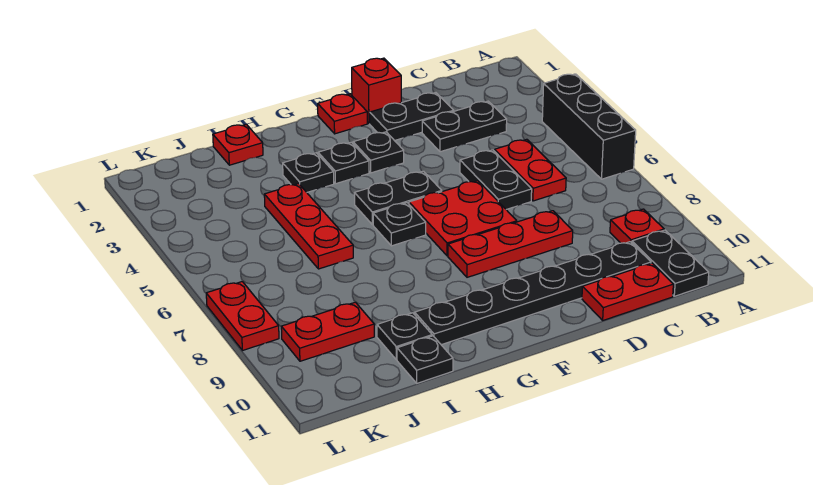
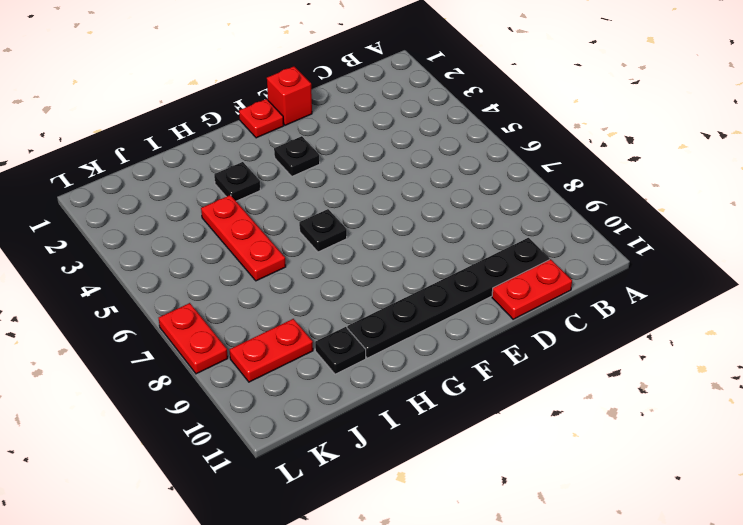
none -> black 1x3 brick [542,74,636,179]
none -> red 1x1 plate [610,209,664,243]
none -> black 1x2 plate [632,230,709,296]

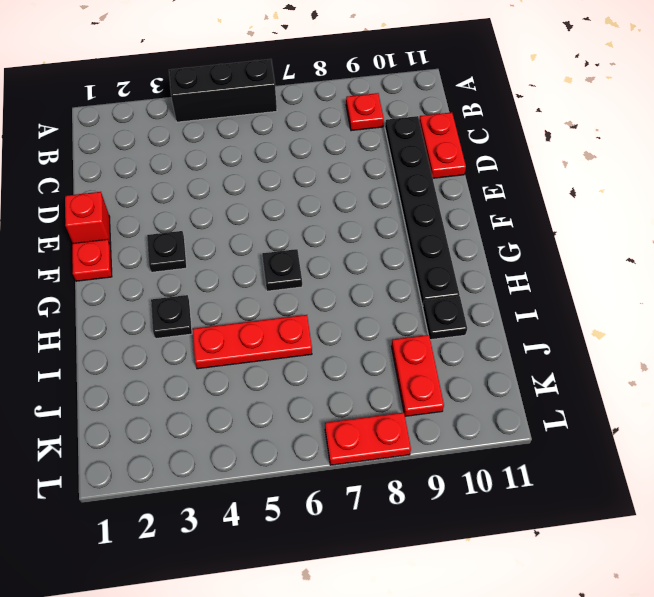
none -> black 1x2 plate [632,230,709,296]
none -> black 1x2 plate [422,101,507,152]
none -> red 1x2 plate [495,139,566,201]

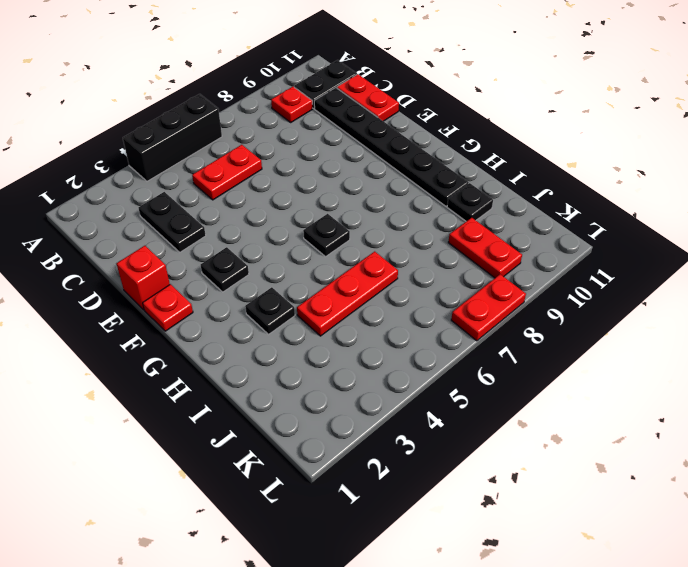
none -> black 1x2 plate [370,93,454,141]
none -> black 1x2 plate [460,150,532,209]
none -> red 1x3 plate [448,211,573,277]

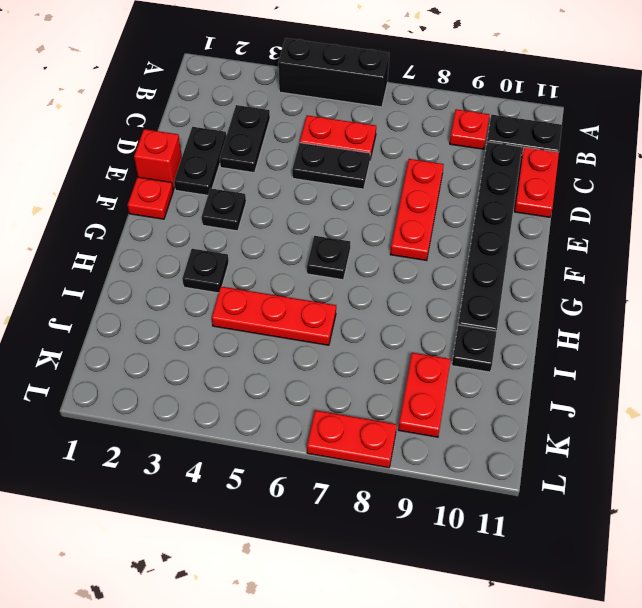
none -> red 2x2 plate [409,181,517,256]
none -> black 1x2 plate [354,171,442,225]
none -> black 1x1 plate [318,142,369,184]

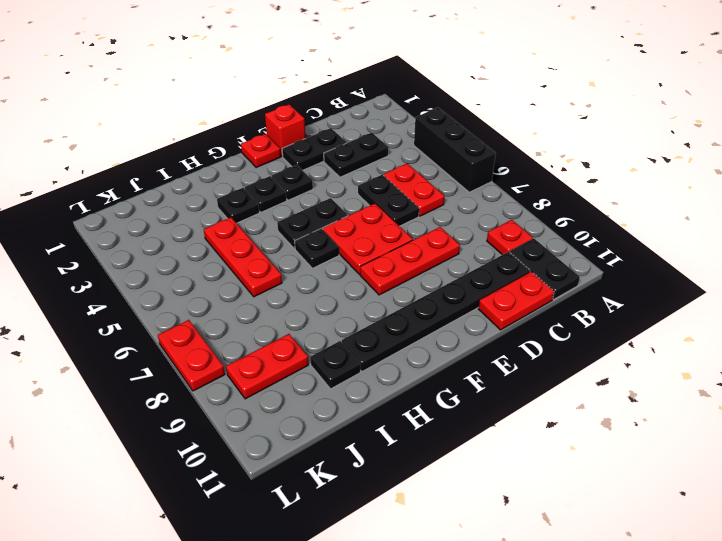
none -> red 1x1 plate [213,124,263,165]
none -> black 1x1 plate [397,336,453,383]

